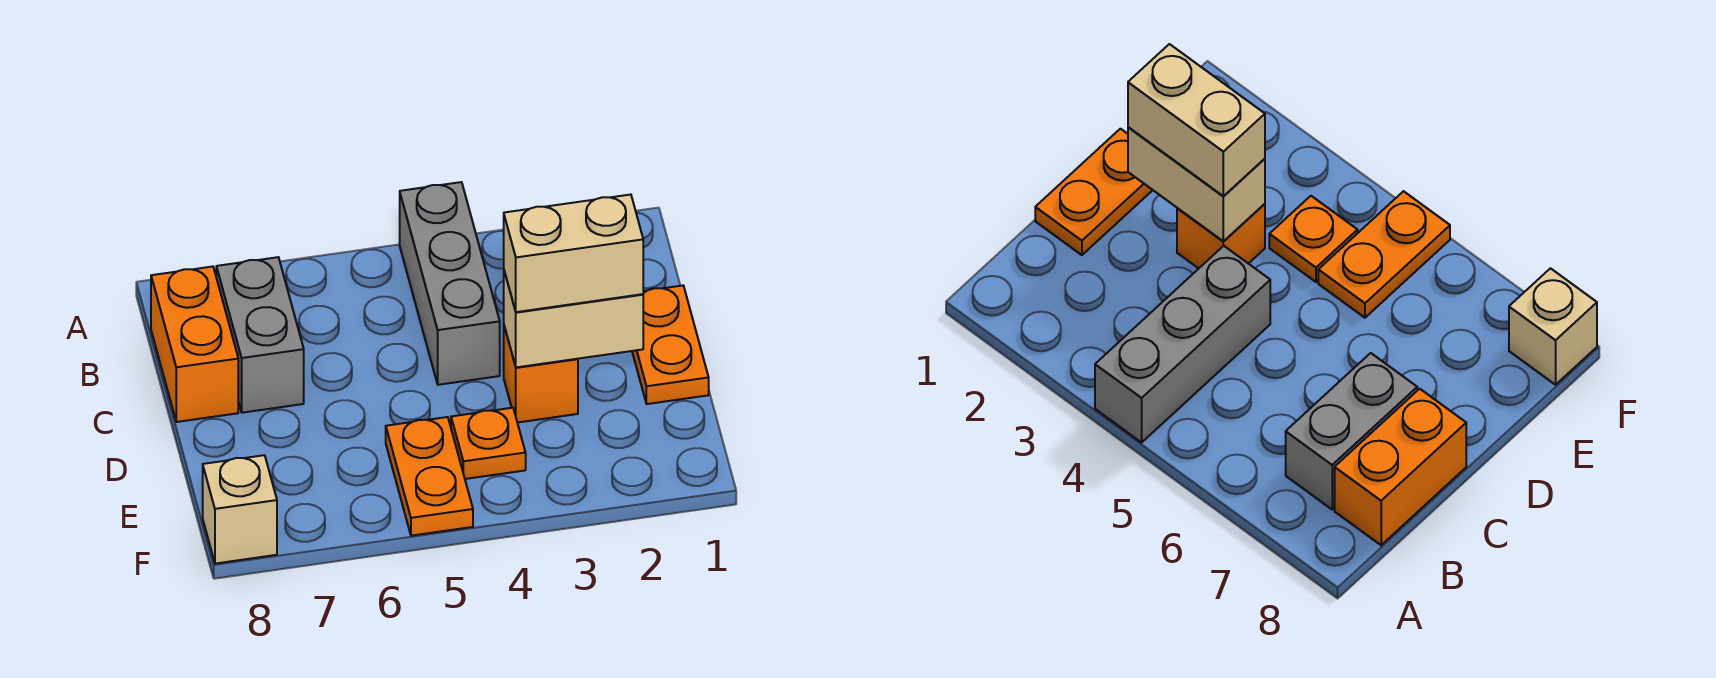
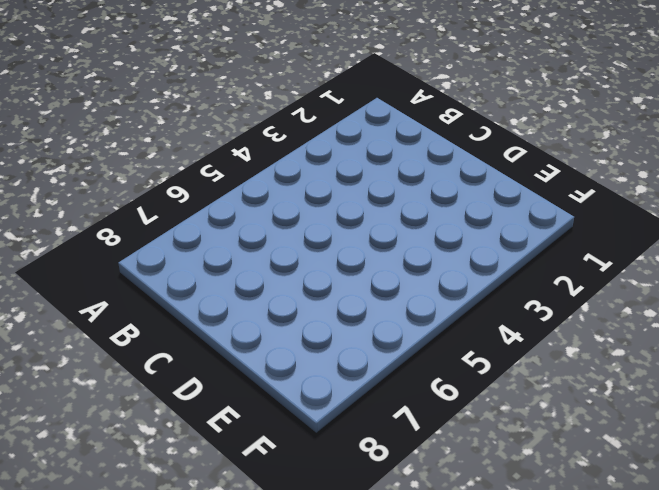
none -> grey 1x3 brick [400,182,500,385]
none -> grey 1x2 brick [216,257,304,413]

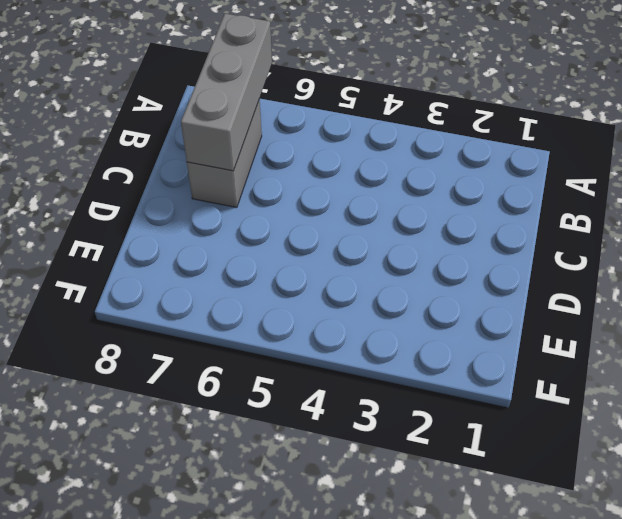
grey 1x3 brick [181,14,272,171] -> grey 1x3 brick moved to [400,182,500,385]
none -> orange 1x2 brick [151,267,238,422]
none -> orange 1x2 plate [632,286,709,404]

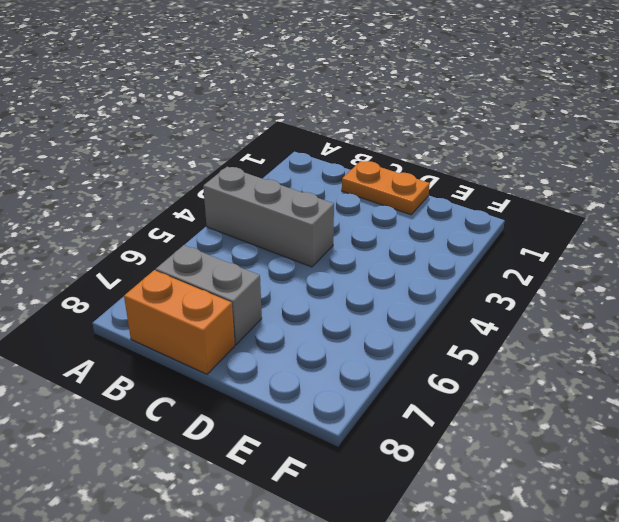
none -> orange 1x1 brick [504,326,578,423]
none -> orange 1x1 plate [451,408,526,479]

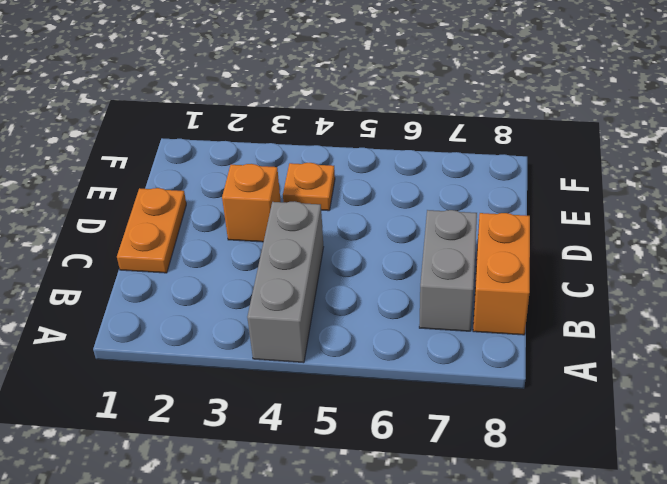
none -> orange 1x2 plate [386,417,473,536]
none -> tan 1x1 brick [203,455,277,564]

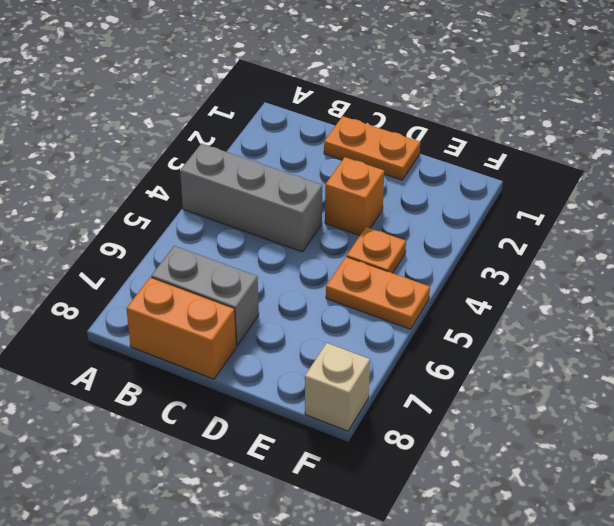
none -> tan 1x2 brick [504,271,643,367]
none -> tan 1x2 brick [504,195,643,312]

